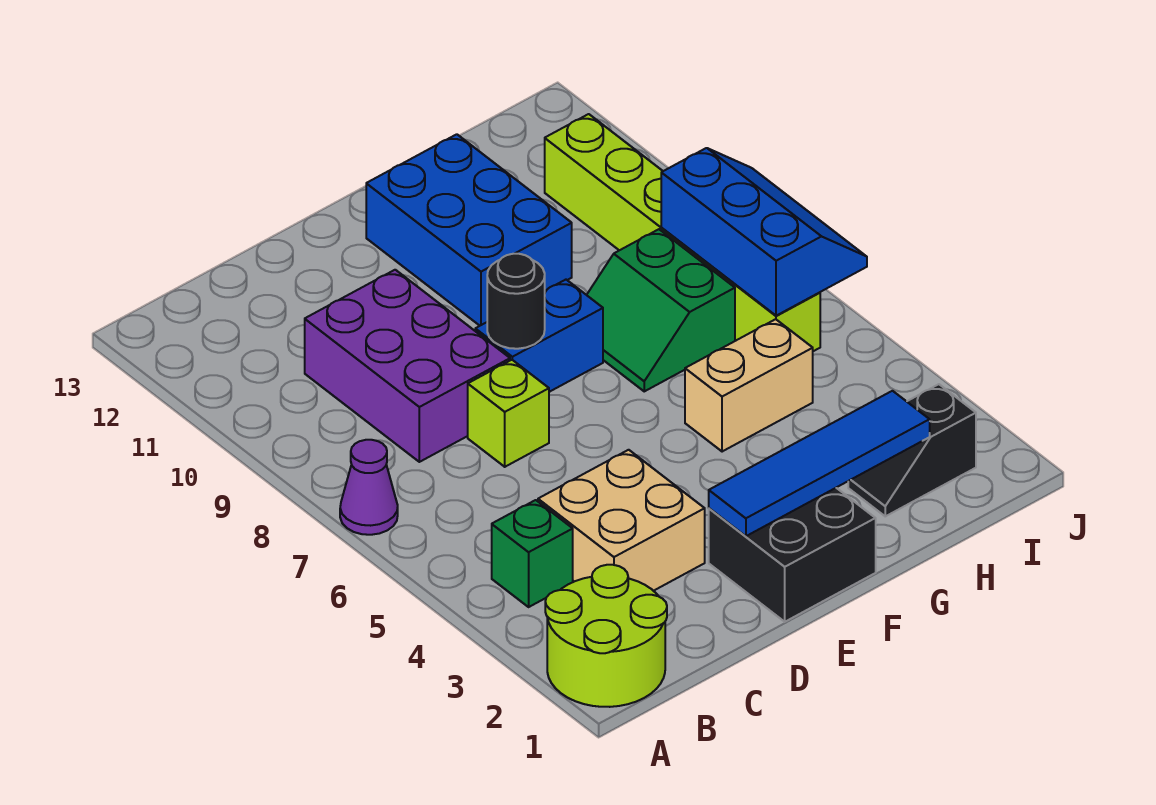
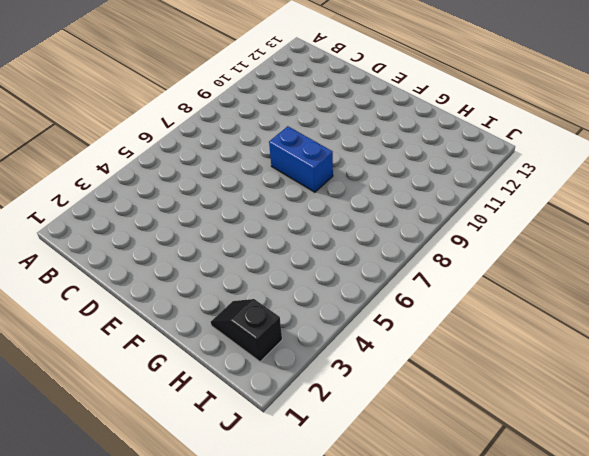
none -> lime 2x2 round brick [545,565,667,707]
none -> purple 1x1 cone [340,440,398,535]
none -> green 1x1 brick [492,500,573,607]

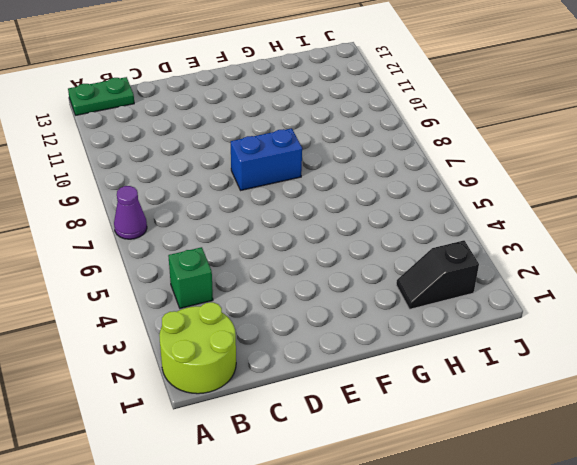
green 1x2 plate [68,77,134,115] -> none
none -> tan 2x2 brick [538,450,705,591]
none -> purple 2x3 brick [305,270,510,462]
none -> lime 1x1 brick [468,360,549,467]

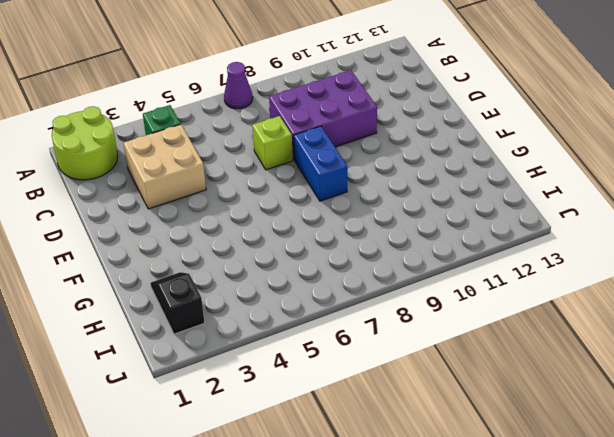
none -> black 2x2 brick [709,488,876,622]
none -> blue 2x3 brick [366,134,572,326]
none -> tan 1x2 brick [685,319,813,452]

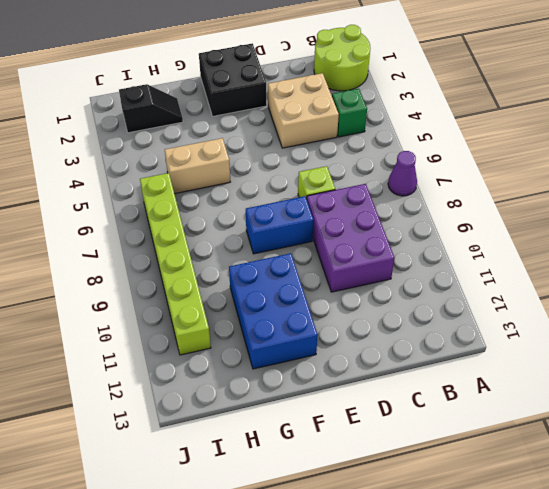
none -> green 2x2 slope [587,229,735,391]
none -> blue 1x4 tile [709,391,930,536]
none -> black 1x1 round brick [487,254,545,349]

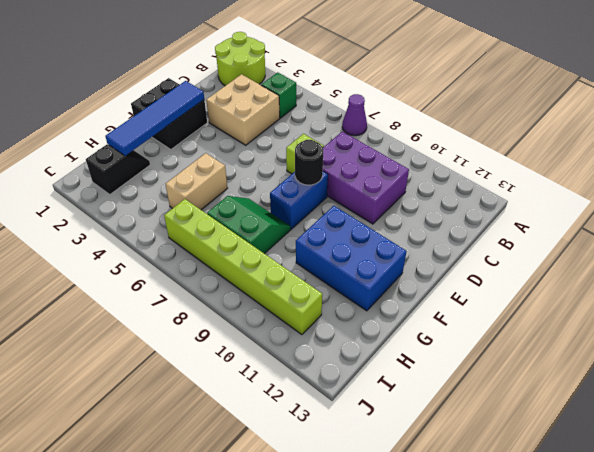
none -> blue 2x3 slope [661,148,867,316]

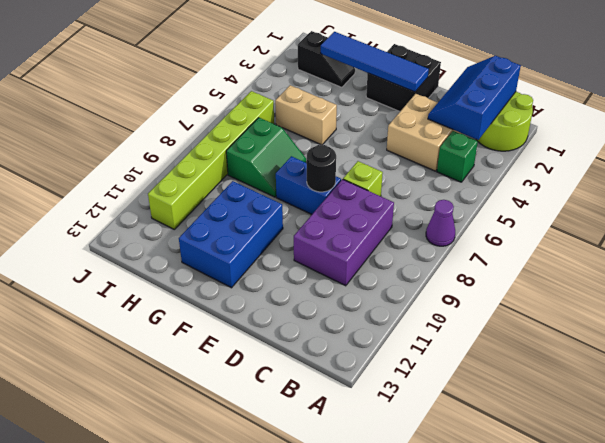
blue 2x3 slope [428,56,521,140] -> blue 2x3 slope moved to [661,148,867,316]

